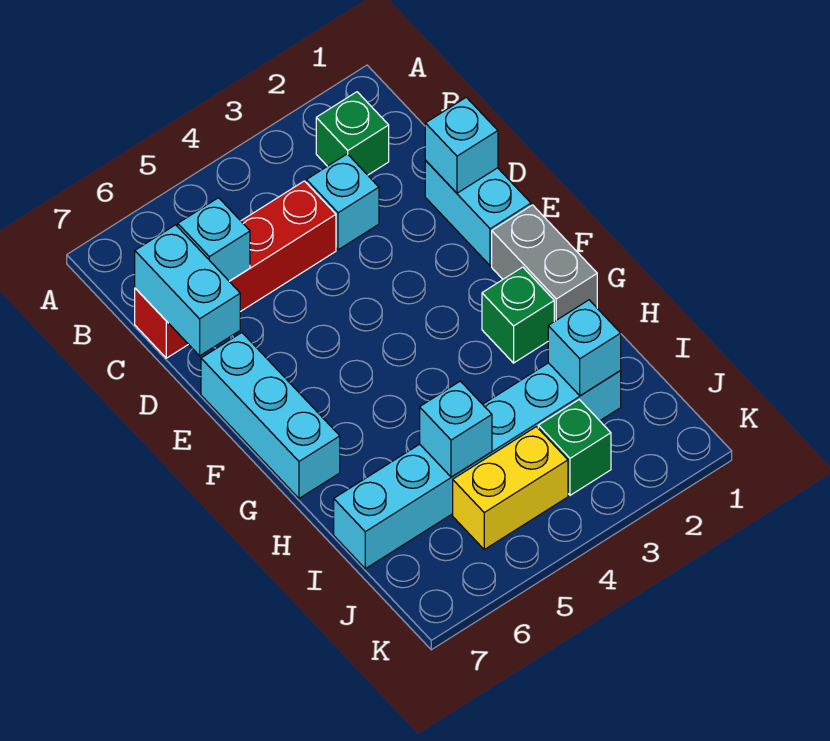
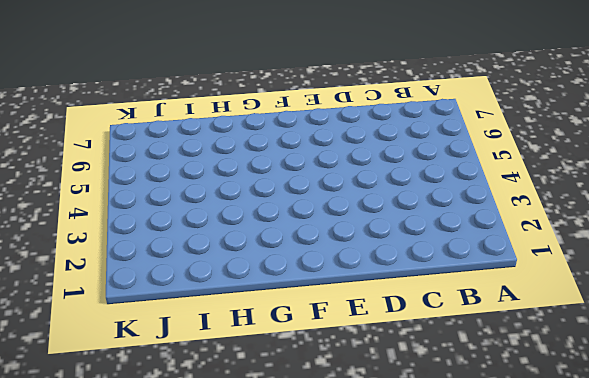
none -> green 1x1 brick [316,92,389,175]
none -> cyan 1x1 brick [306,154,379,250]
none -> red 1x4 brick [135,181,336,358]

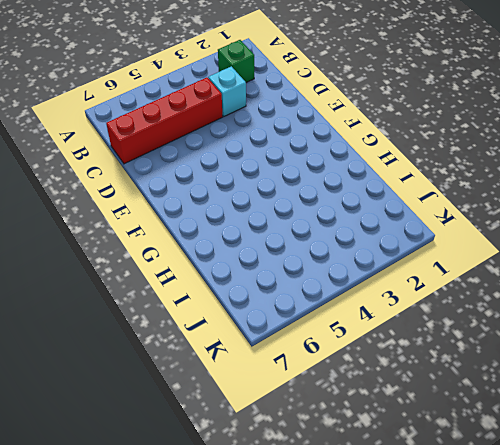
none -> cyan 1x2 brick [425,161,531,266]
none -> cyan 1x3 brick [201,333,340,498]
none -> grey 1x2 brick [492,205,597,321]

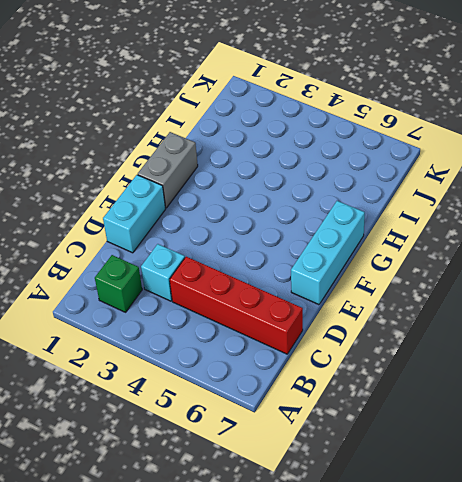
none -> green 1x1 brick [482,267,554,363]
none -> cyan 1x6 brick [334,363,621,569]
none -> green 1x1 brick [538,400,611,495]

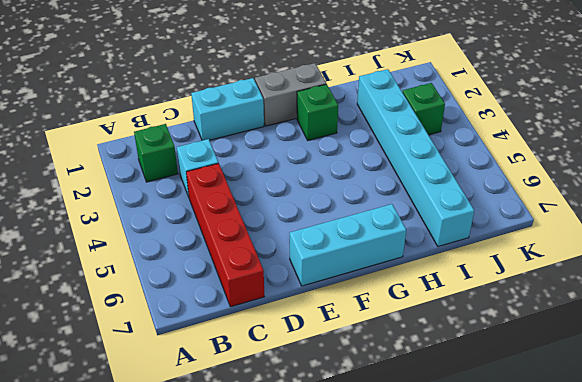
none -> yellow 1x2 brick [453,427,568,549]
none -> cyan 1x1 brick [178,198,250,281]
none -> cyan 1x2 brick [135,225,240,356]

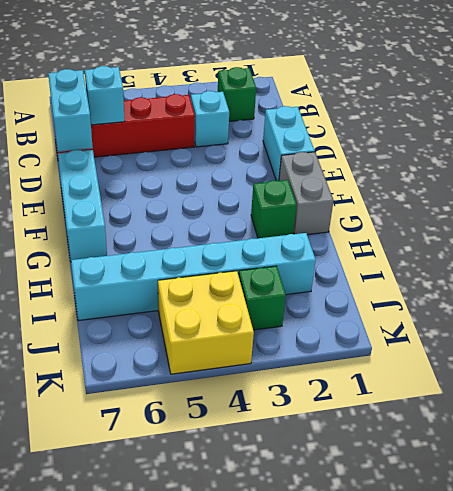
yellow 2x2 brick [158,271,254,374] -> yellow 1x2 brick [453,427,568,549]
none -> cyan 1x1 brick [425,97,498,193]
none -> cyan 1x1 brick [548,300,621,396]
none -> cyan 1x1 brick [420,381,492,477]

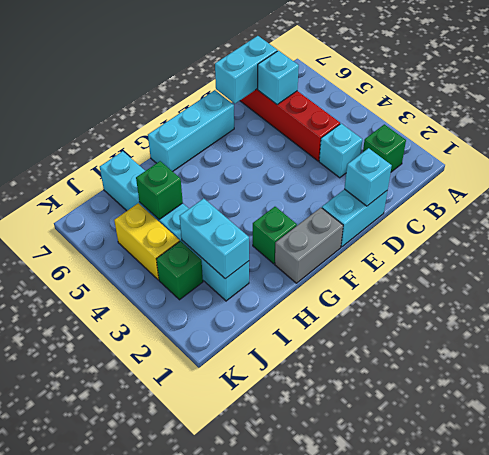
cyan 1x2 brick [180,198,249,279] -> cyan 1x1 brick [548,300,621,396]
green 1x1 brick [136,161,183,219] -> cyan 1x1 brick [420,381,492,477]

